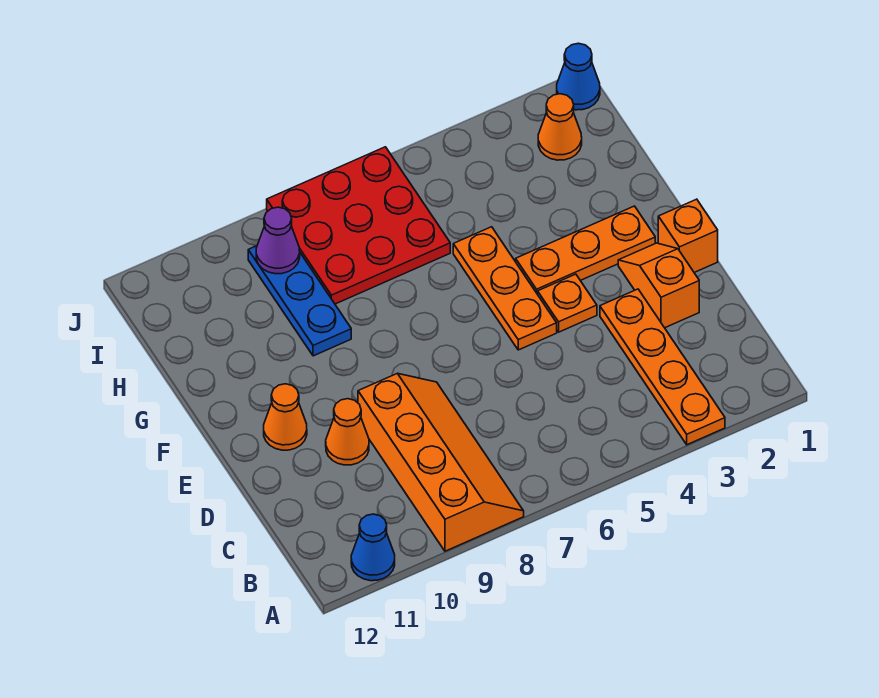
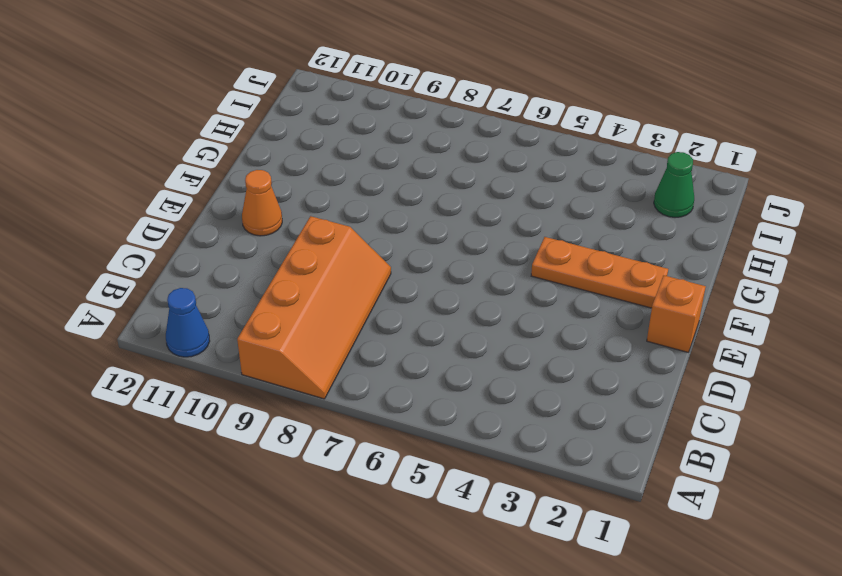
green 1x1 cone [654,152,694,217] -> orange 1x1 cone [538,94,582,160]
none -> orange 1x4 plate [600,289,725,445]
none -> orange 1x2 slope [618,243,699,328]
none -> orange 1x1 cone [326,399,369,465]

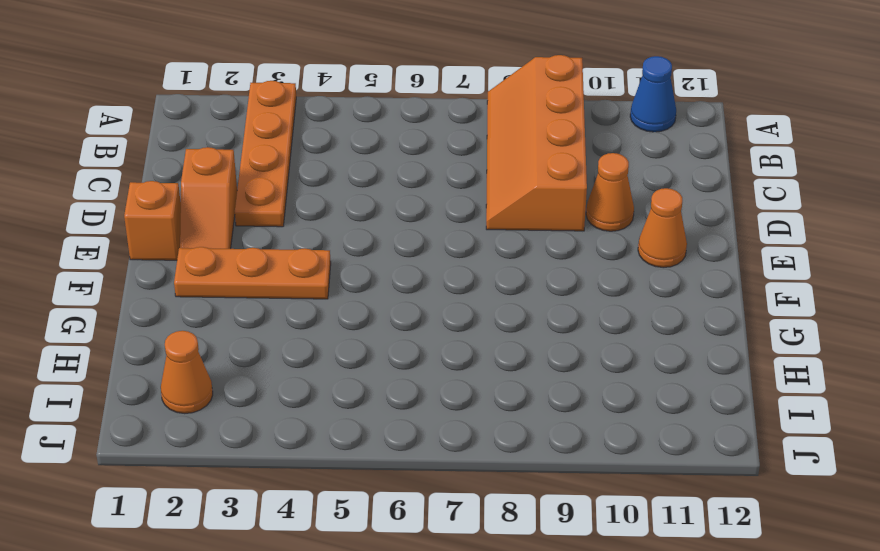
none -> orange 1x1 plate [538,274,597,332]
none -> orange 1x3 plate [453,227,557,350]
none -> blue 1x3 plate [248,246,351,356]

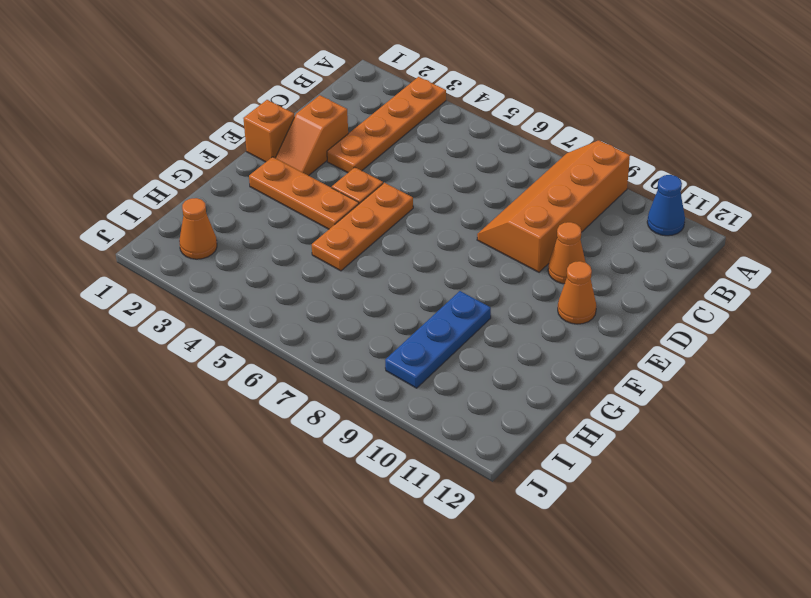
none -> red 3x3 plate [267,147,450,304]
none -> blue 1x1 cone [557,43,600,110]
none -> purple 1x1 cone [256,207,300,274]

